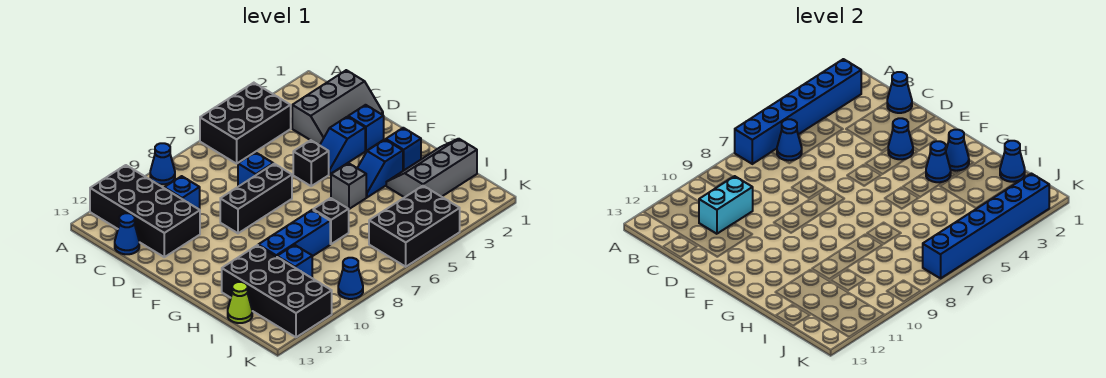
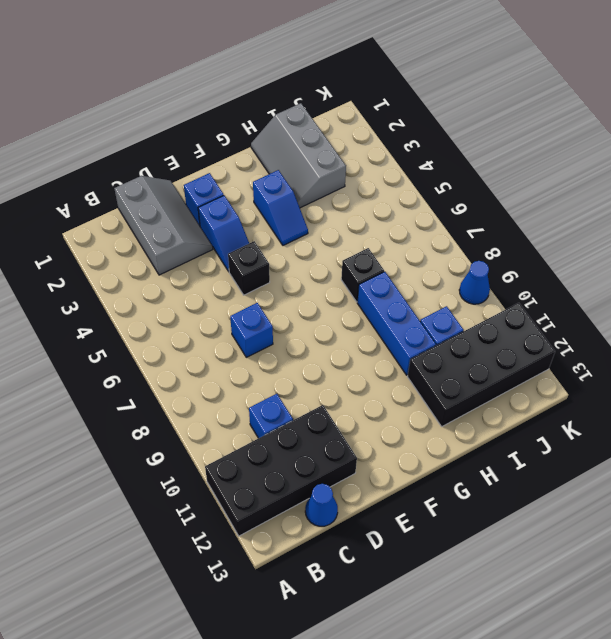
none -> black 2x3 brick [200,83,291,164]
none -> blue 1x1 cone [150,143,175,184]
none -> black 1x3 brick [220,164,292,233]
none -> blue 1x1 brick [386,128,421,171]

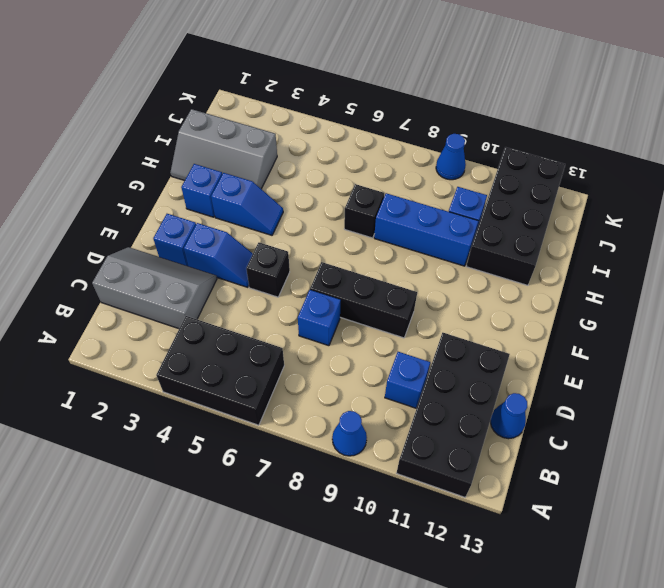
none -> grey 1x1 brick [331,163,366,209]
none -> lime 1x1 cone [228,282,252,323]
none -> black 2x3 brick [369,186,460,267]
none -> blue 1x6 brick [735,59,861,164]

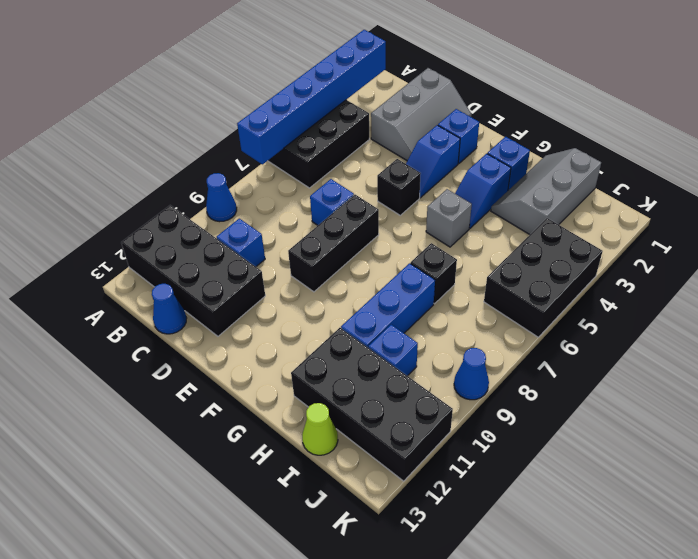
none -> blue 1x1 cone [777,119,802,160]
none -> blue 1x1 cone [887,72,912,113]
none -> cyan 1x2 brick [699,176,753,234]
none -> blue 1x1 cone [888,118,913,159]

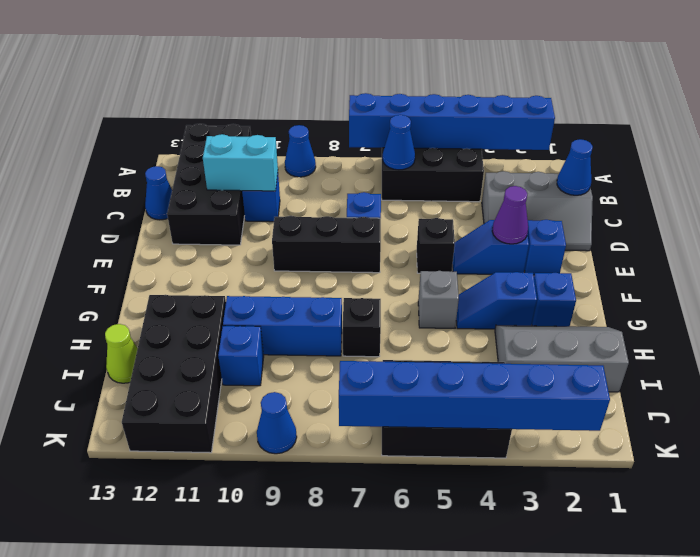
purple 1x1 cone [492,186,528,244] -> blue 1x1 cone [888,118,913,159]
none -> blue 1x1 cone [946,130,969,171]
none -> blue 1x1 cone [926,141,951,182]
none -> blue 1x1 cone [1000,141,1025,182]

